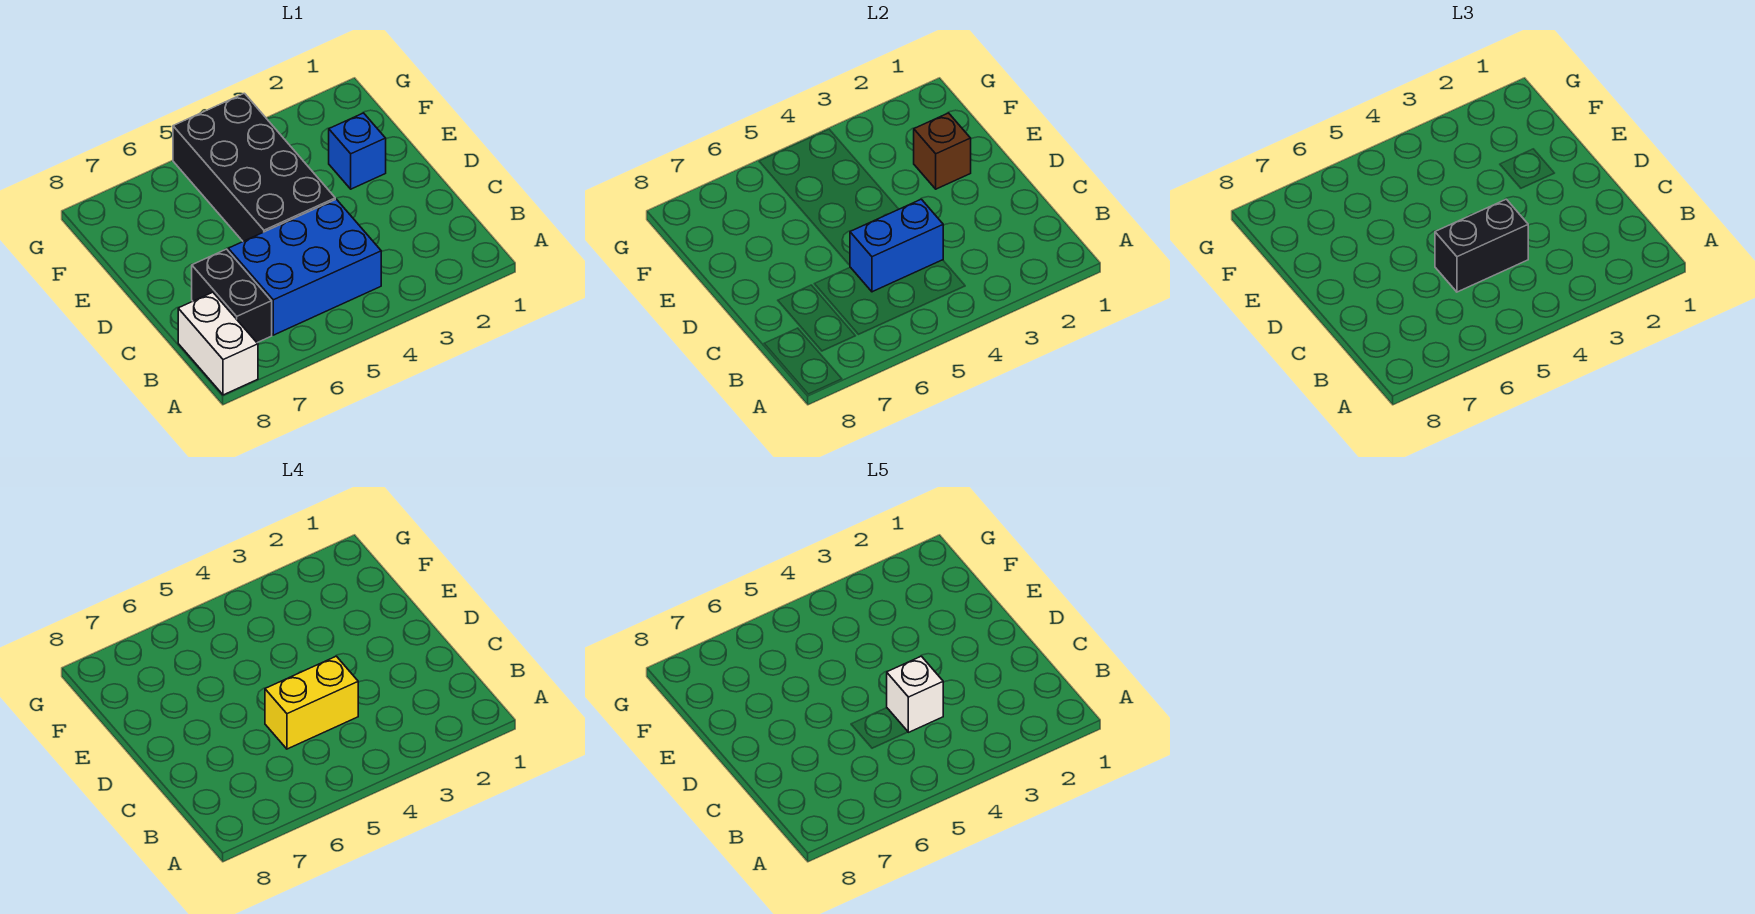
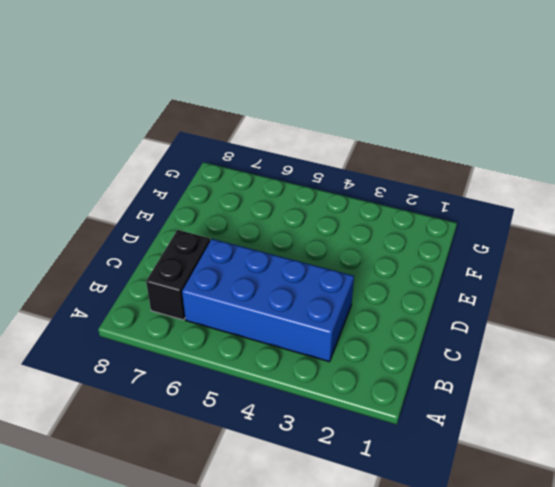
blue 2x4 brick [182,239,354,362] -> blue 2x3 brick [228,199,381,335]
none -> white 1x2 brick [178,292,258,395]
none -> black 2x4 brick [173,93,335,241]

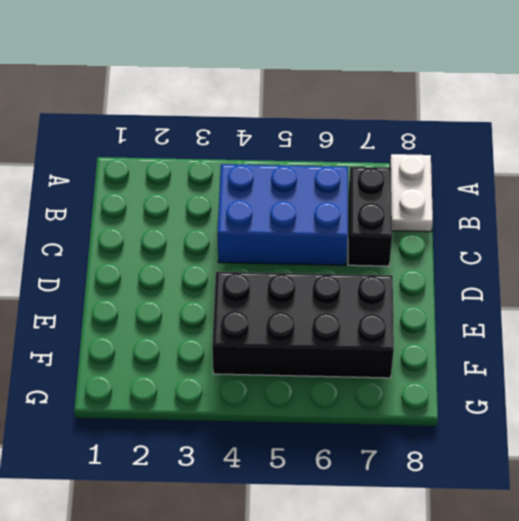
white 1x2 plate [390,154,433,232] -> white 1x2 brick [178,292,258,395]
black 2x4 brick [212,272,394,378] -> black 2x4 brick turned to [173,93,335,241]
none -> blue 1x1 brick [329,113,386,189]
none -> blue 1x2 brick [850,199,943,292]

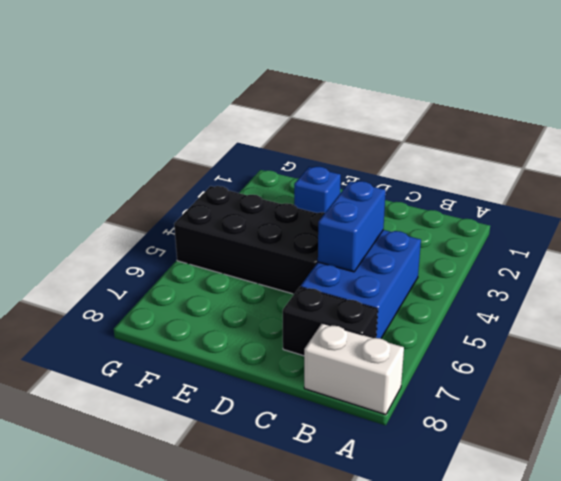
none -> brown 1x1 brick [914,113,971,189]
none -> black 1x2 brick [1435,199,1528,292]

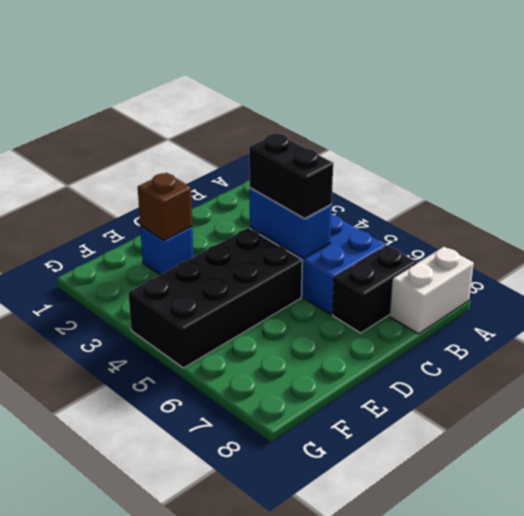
none -> yellow 1x2 brick [265,656,358,749]
none -> white 1x1 brick [887,656,943,732]

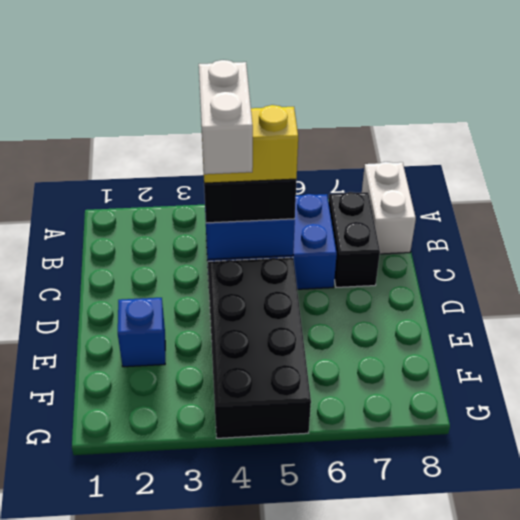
white 1x2 brick [199,60,253,174] -> white 1x1 brick [887,656,943,732]
none -> brown 1x1 brick [914,113,971,189]

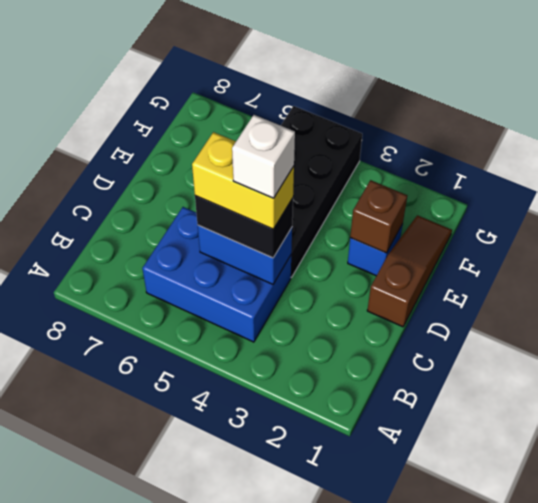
brown 1x3 slope [367,215,452,327] -> none
none -> white 1x2 brick [178,292,258,395]
none -> black 1x2 brick [192,249,272,343]

